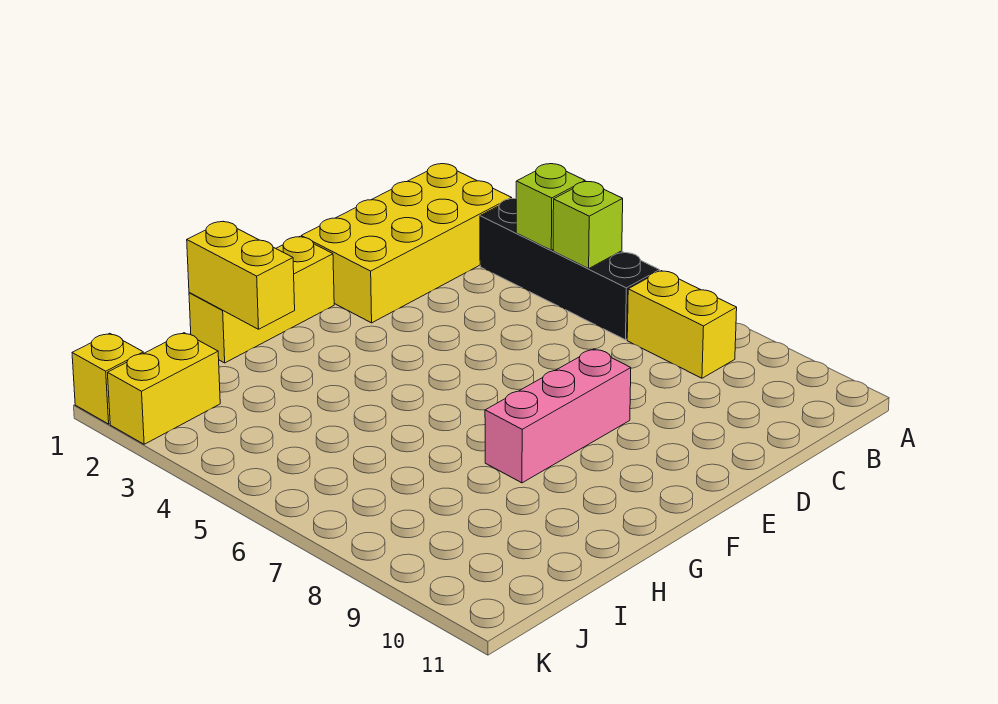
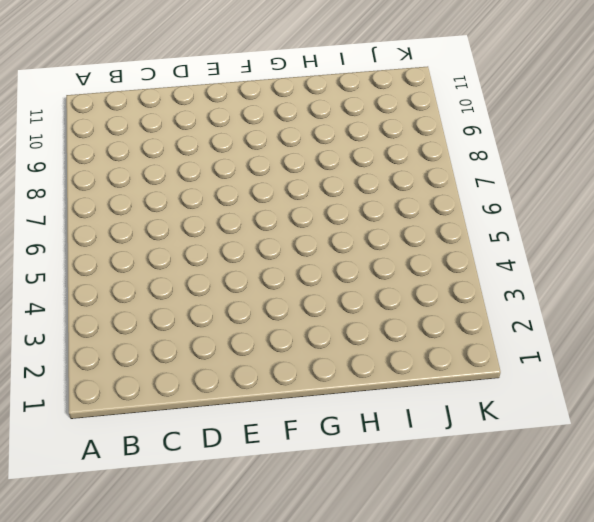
none -> yellow 2x4 brick [301,164,512,323]
none -> black 1x4 brick [480,199,660,340]

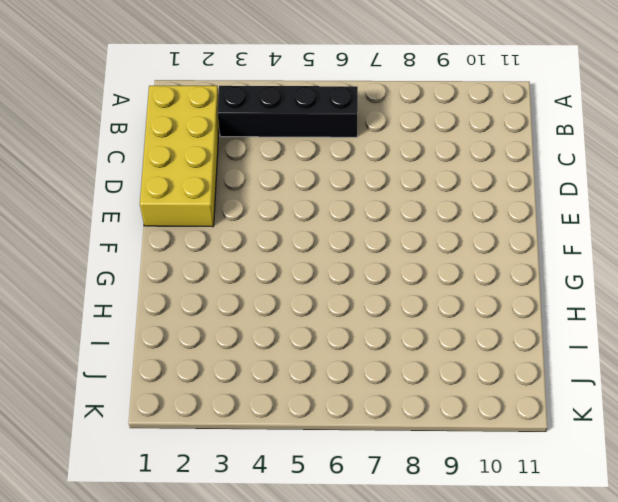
none -> yellow 1x2 brick [627,271,737,378]
none -> pink 1x3 brick [485,349,631,483]

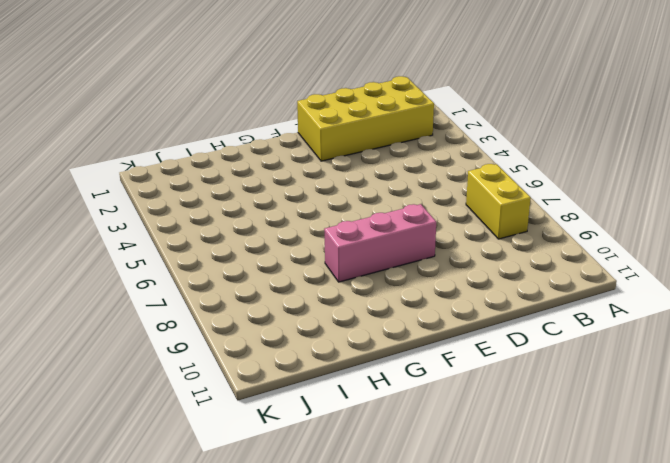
none -> black 1x4 brick [480,199,660,340]
none -> yellow 1x3 brick [189,237,334,363]

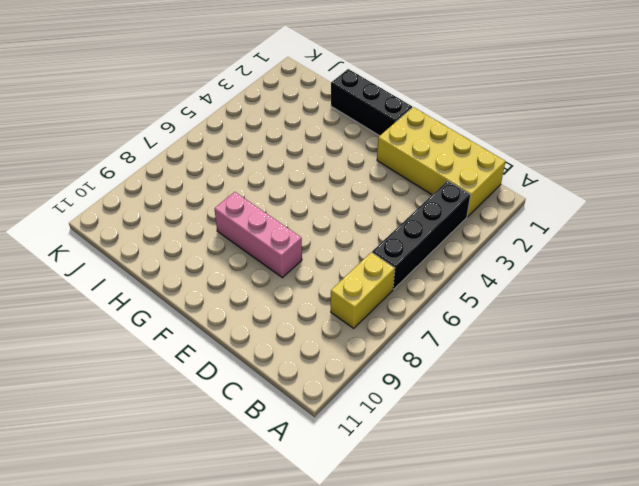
black 1x3 brick [331,69,412,136] -> yellow 1x3 brick [189,237,334,363]
none -> yellow 1x2 brick [108,333,220,444]
none -> yellow 1x1 brick [72,333,143,424]

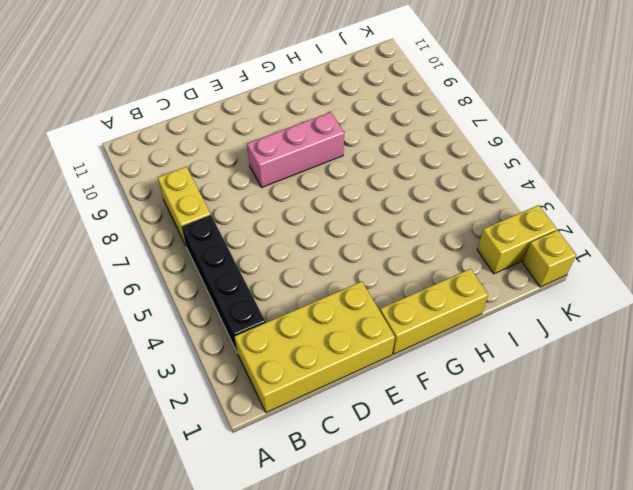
none -> lime 1x1 brick [516,164,585,250]
none -> lime 1x1 brick [553,182,623,269]

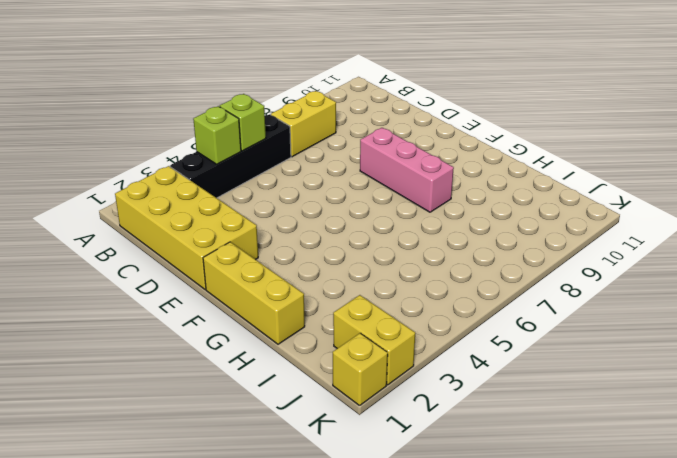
none -> yellow 1x2 brick [187,222,295,329]

